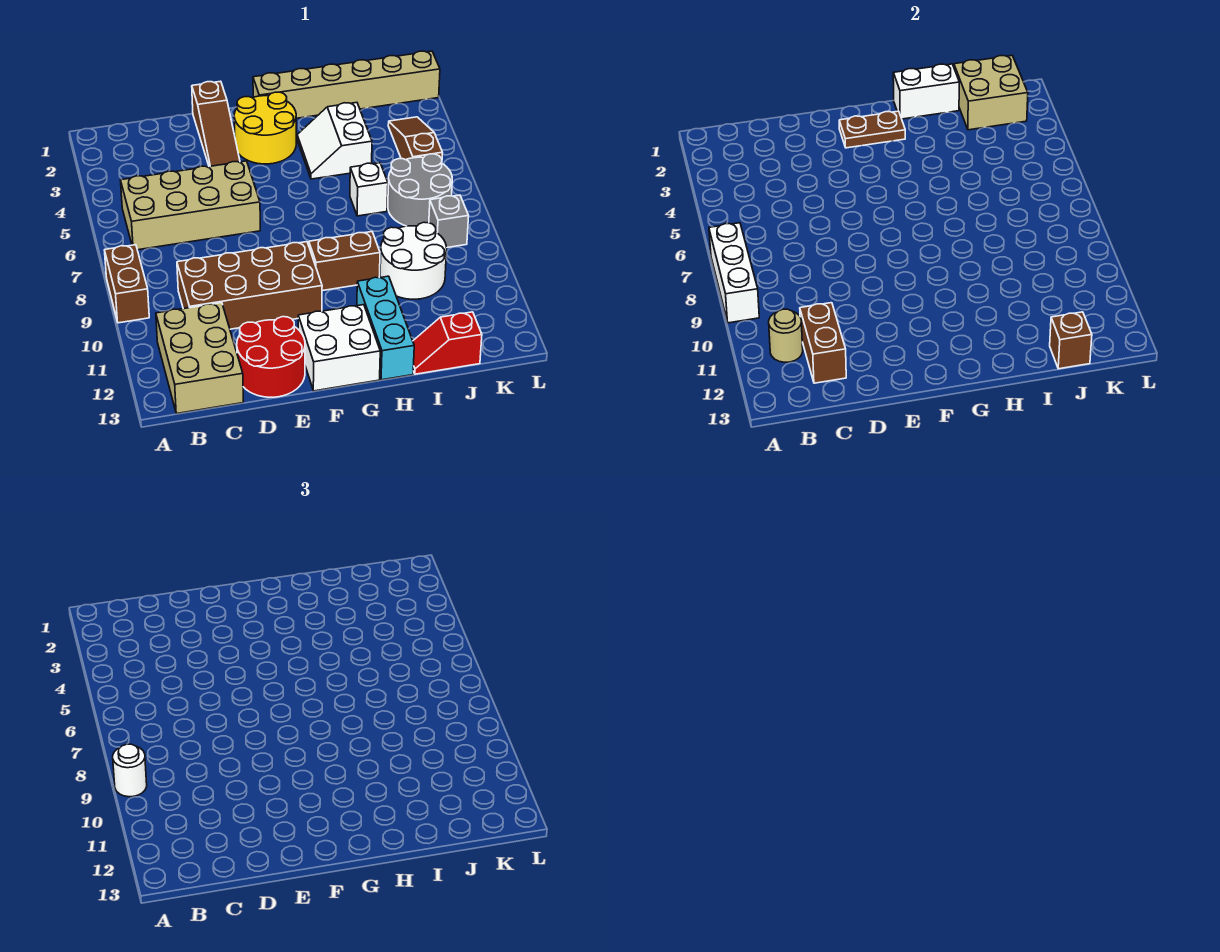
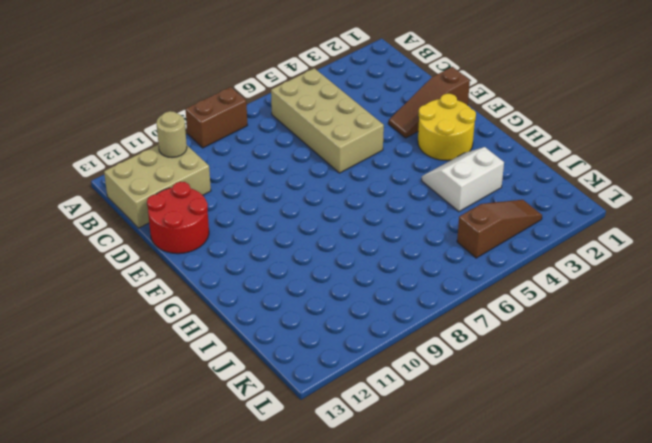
none -> brown 2x4 brick [177,242,322,329]
none -> white 2x2 brick [298,305,380,391]
none -> tan 1x6 brick [253,51,440,118]

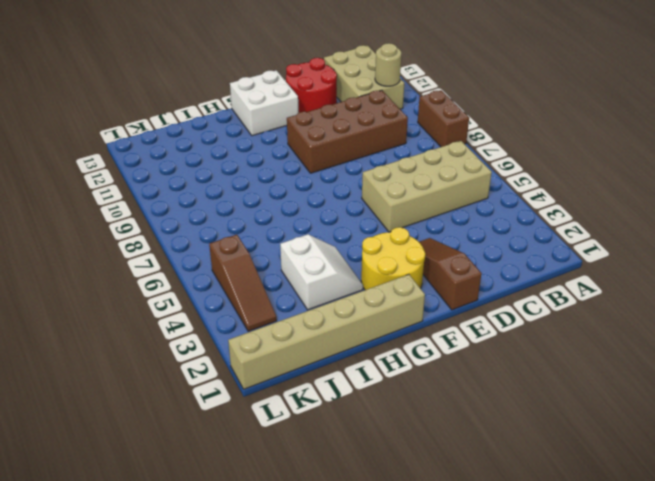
none -> brown 1x2 brick [309,232,380,291]
none -> cyan 1x3 brick [357,276,414,380]
none -> white 1x1 brick [350,163,388,216]

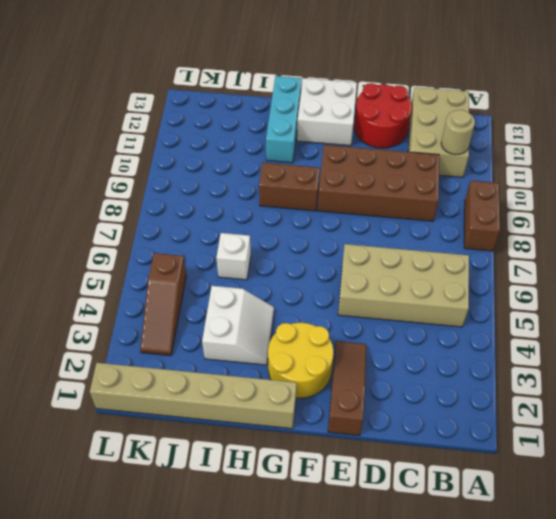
none -> white 2x2 round brick [380,222,447,299]
none -> red 1x2 slope [413,312,482,374]
none -> grey 2x2 round brick [388,154,452,226]

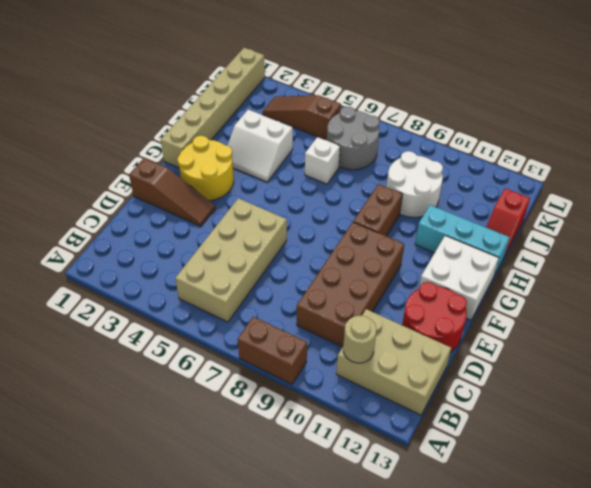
none -> grey 1x1 brick [429,195,469,248]
none -> white 1x3 brick [709,223,759,323]
none -> brown 1x2 brick [800,303,846,383]

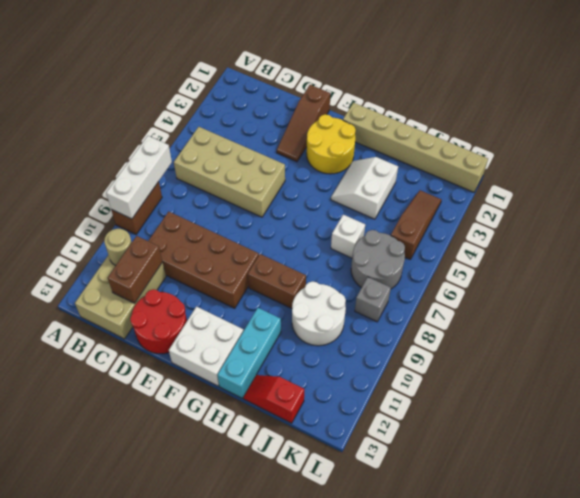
none -> brown 1x2 plate [839,111,905,148]
none -> white 1x2 brick [893,64,959,119]
none -> tan 2x2 brick [954,56,1028,130]

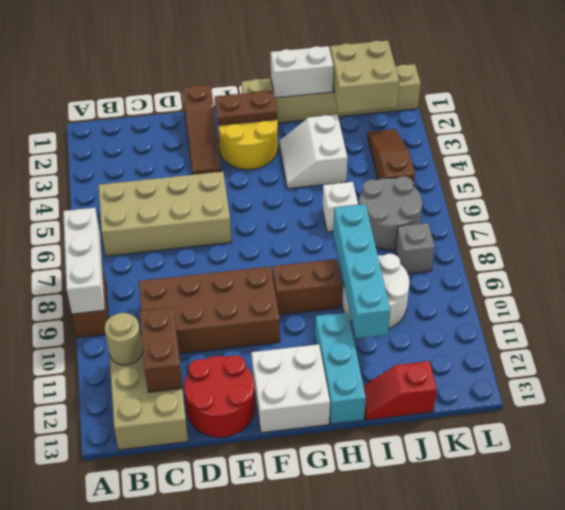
cyan 1x4 brick [333,204,390,338] -> none
none -> brown 1x1 brick [1050,312,1092,369]
none -> white 1x1 round brick [113,744,147,797]

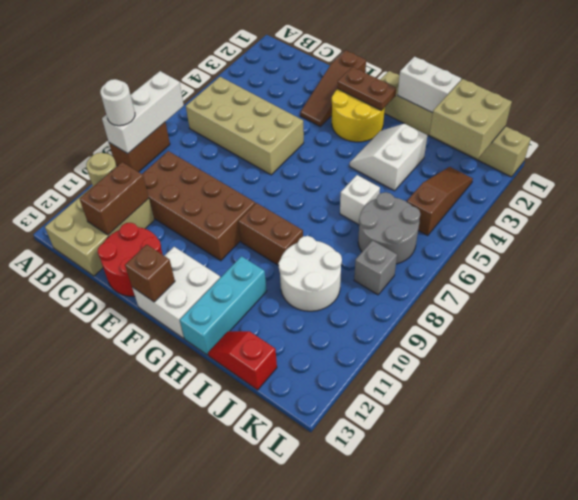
brown 1x1 brick [125,245,175,302] -> brown 1x1 brick moved to [1050,312,1092,369]

